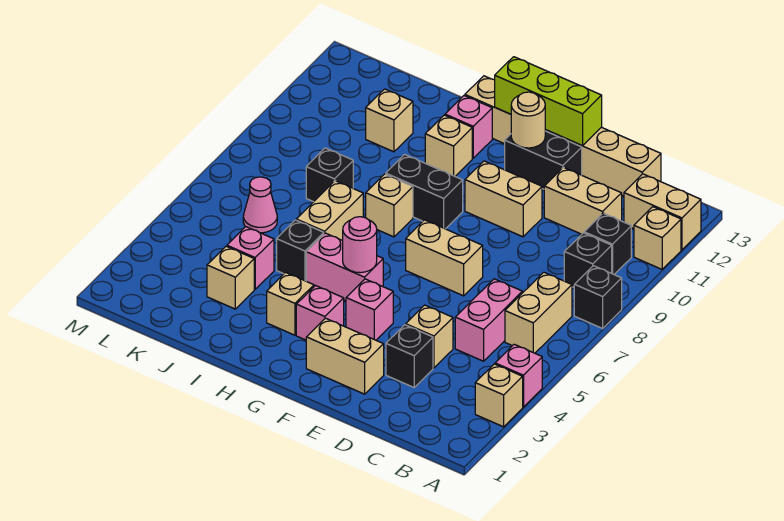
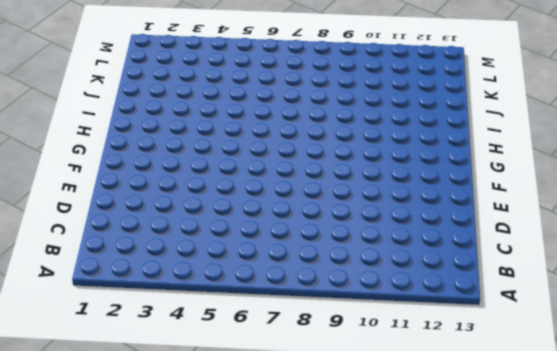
none -> tan 1x1 brick [475,364,523,427]
none -> pink 1x1 brick [495,344,542,407]
none -> black 1x1 brick [574,266,622,328]
none -> tan 1x1 brick [634,207,681,269]

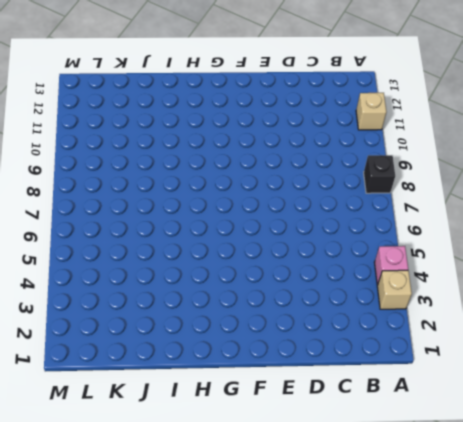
none -> tan 1x2 brick [624,174,701,250]
none -> tan 1x2 brick [505,272,572,353]
none -> black 1x1 brick [564,233,612,287]
none -> black 1x1 brick [584,213,631,274]

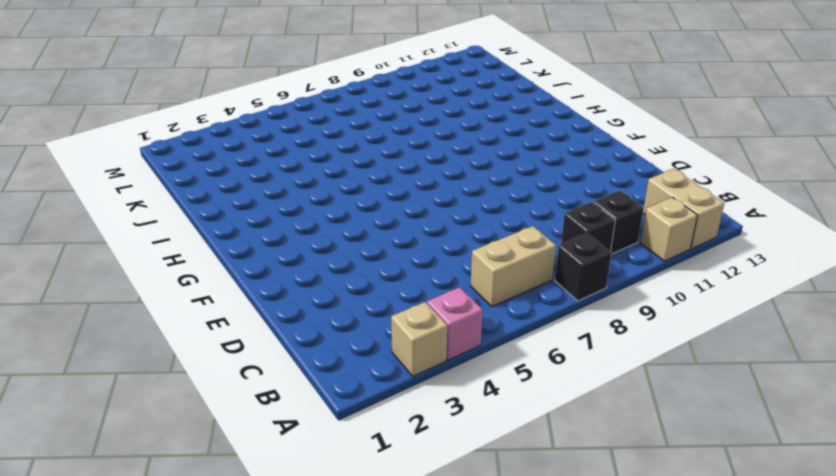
none -> pink 1x2 brick [455,279,522,361]
none -> tan 1x2 brick [544,167,622,234]
none -> tan 1x6 brick [465,76,661,196]
none -> black 1x1 brick [386,325,433,387]

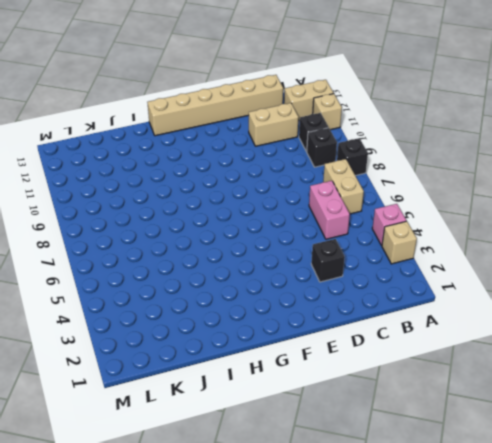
none -> tan 1x1 brick [406,305,453,368]
none -> tan 1x2 brick [306,318,384,394]
none -> tan 1x2 brick [406,220,483,296]
none -> tan 1x2 brick [465,161,542,237]

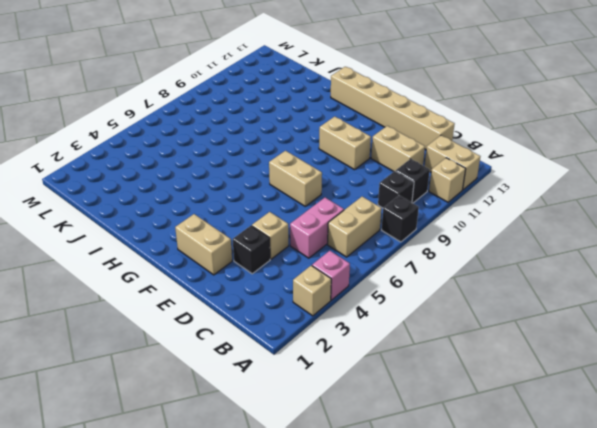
none -> black 1x2 brick [505,131,582,189]
none -> pink 1x1 brick [346,279,393,340]
none -> pink 1x1 brick [296,286,344,340]
none -> pink 1x2 brick [306,233,383,301]

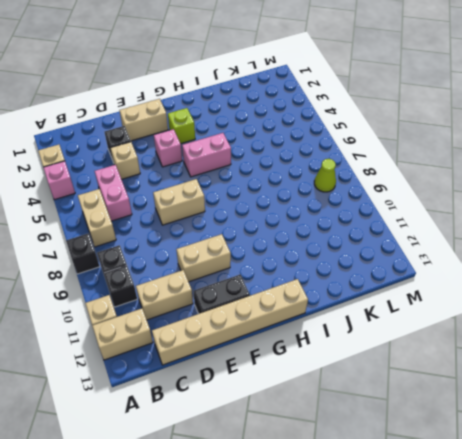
lime 1x1 brick [168,108,195,144] -> pink 1x1 brick [296,286,344,340]
lime 1x1 cone [314,159,336,192] -> none
none -> black 1x2 brick [386,154,463,229]
none -> tan 1x1 brick [267,272,314,335]
none -> tan 1x1 brick [366,174,413,237]
none -> tan 1x1 brick [425,115,472,176]

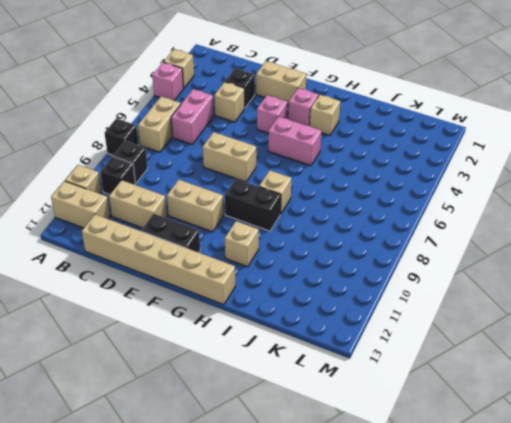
none -> pink 1x1 brick [445,96,492,158]
none -> black 1x1 brick [277,220,324,281]
none -> tan 1x2 brick [296,181,363,241]
none -> tan 1x1 brick [207,246,254,309]

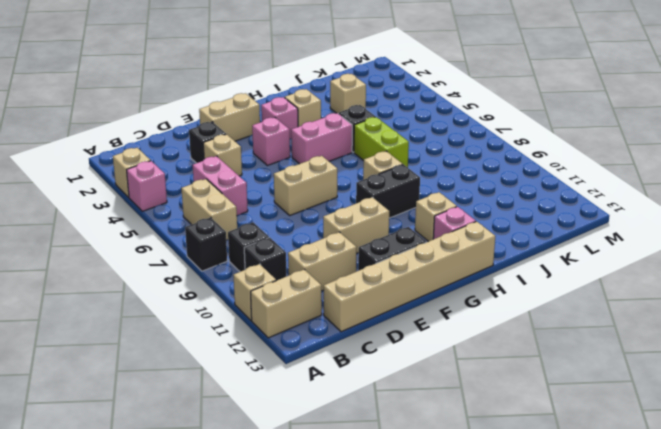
lime 1x2 brick [354,117,409,167] -> tan 1x2 brick [296,181,363,241]
none -> pink 1x1 brick [227,227,274,289]
none -> black 1x1 brick [306,148,353,202]
none -> tan 1x1 brick [366,89,413,152]
none -> pink 1x1 cone [243,177,277,233]

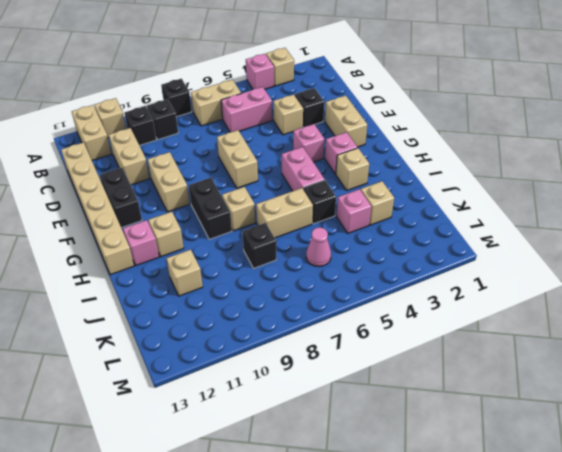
none -> lime 1x3 brick [495,57,602,146]
none -> tan 1x1 round brick [511,92,545,148]
none -> pink 1x1 round brick [343,217,377,273]

